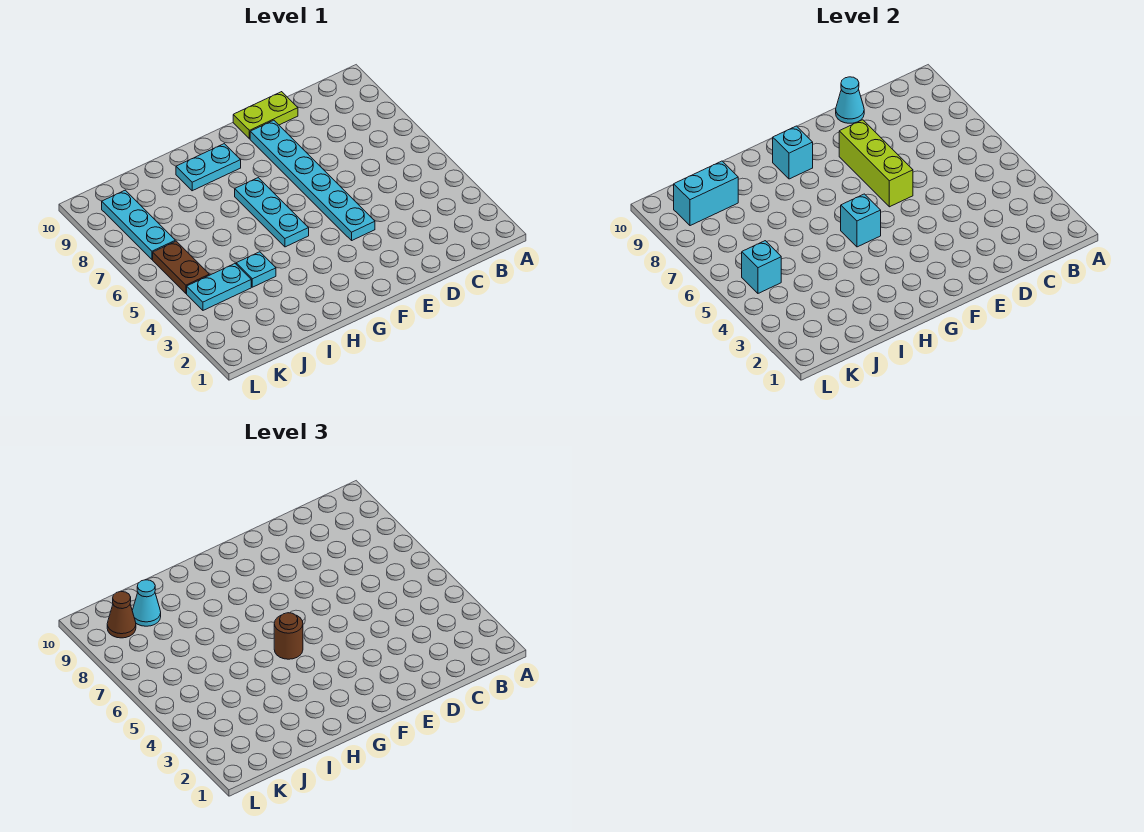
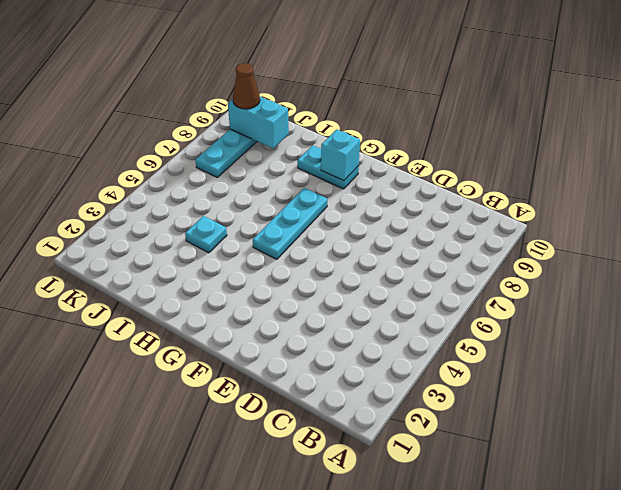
none -> lime 1x2 plate [233,92,298,139]
none -> cyan 1x6 plate [250,120,375,240]
none -> cyan 1x2 plate [187,264,251,310]

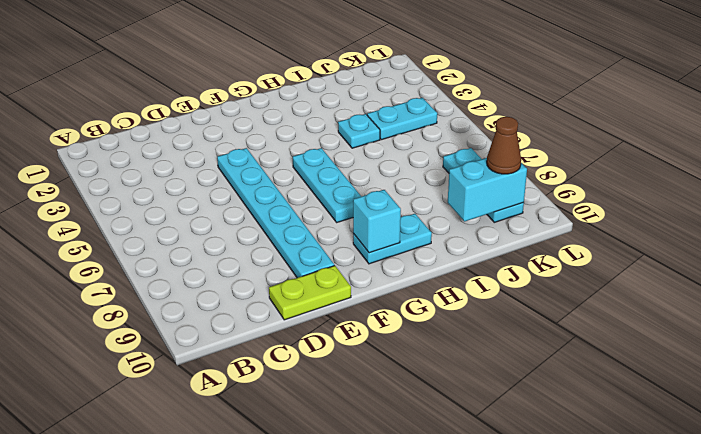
none -> brown 1x2 plate [153,241,209,293]
none -> cyan 1x1 cone [836,77,864,123]
none -> lime 1x3 brick [839,120,913,207]

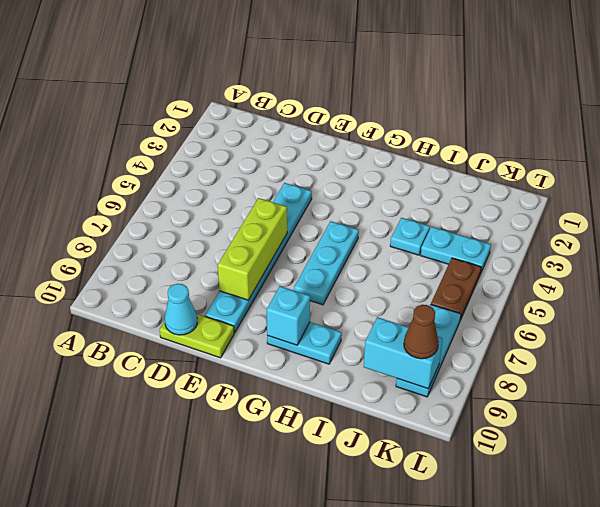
none -> cyan 1x1 brick [841,194,881,247]
none -> cyan 1x1 brick [742,241,781,293]
none -> brown 1x1 round brick [274,613,303,659]

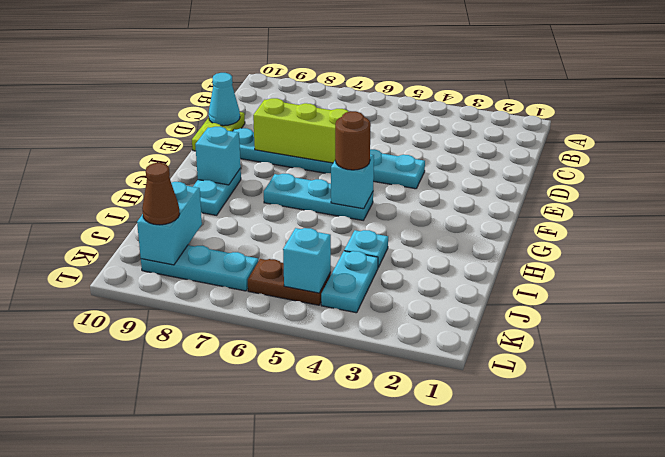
none -> cyan 1x1 cone [132,580,161,626]

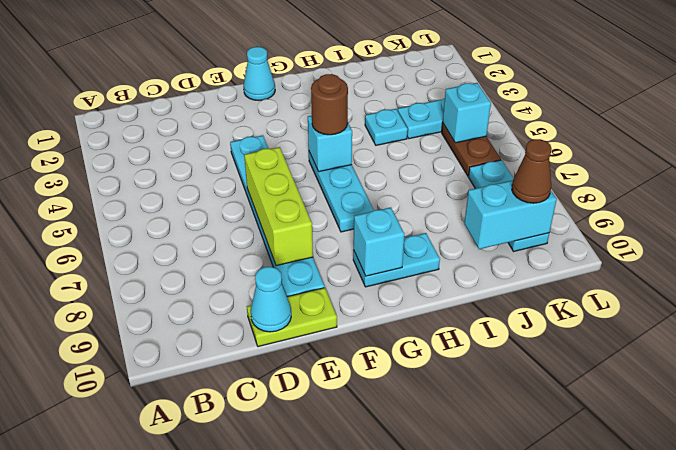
cyan 1x1 cone [244,47,275,101] -> cyan 1x1 cone moved to [132,580,161,626]

